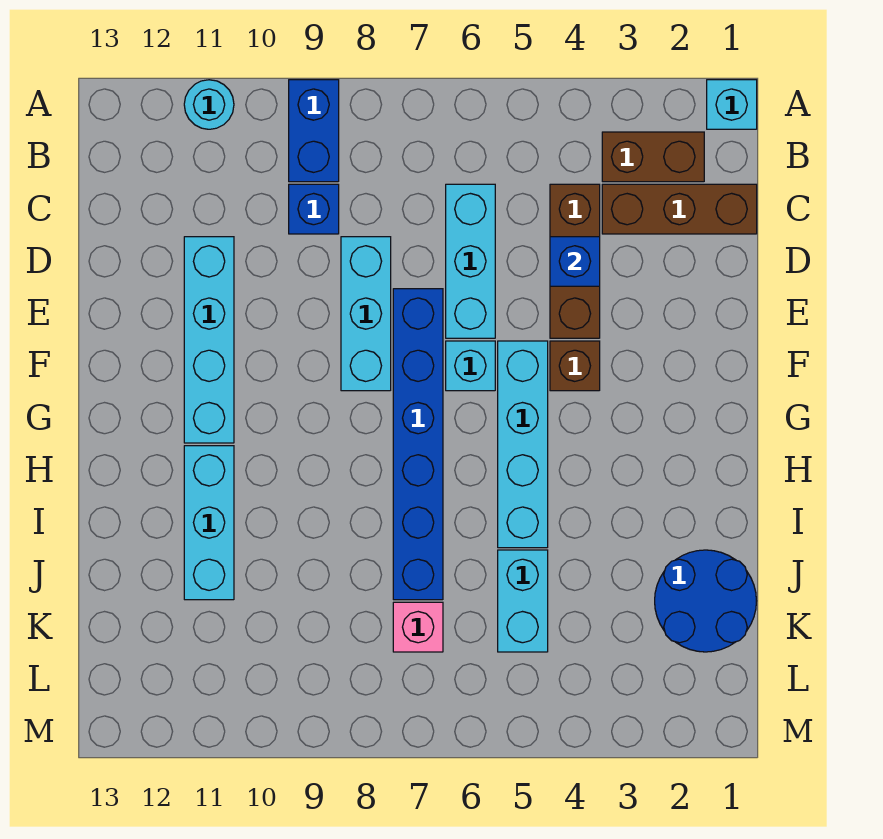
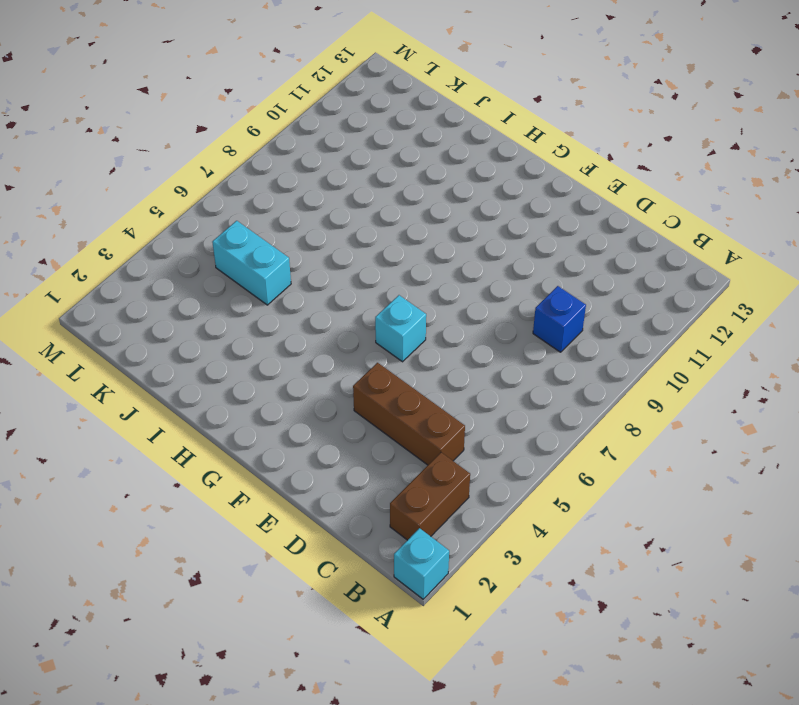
none -> blue 1x2 brick [289,80,339,182]
none -> cyan 1x1 round brick [184,80,234,129]
none -> brown 1x3 brick [602,184,757,234]

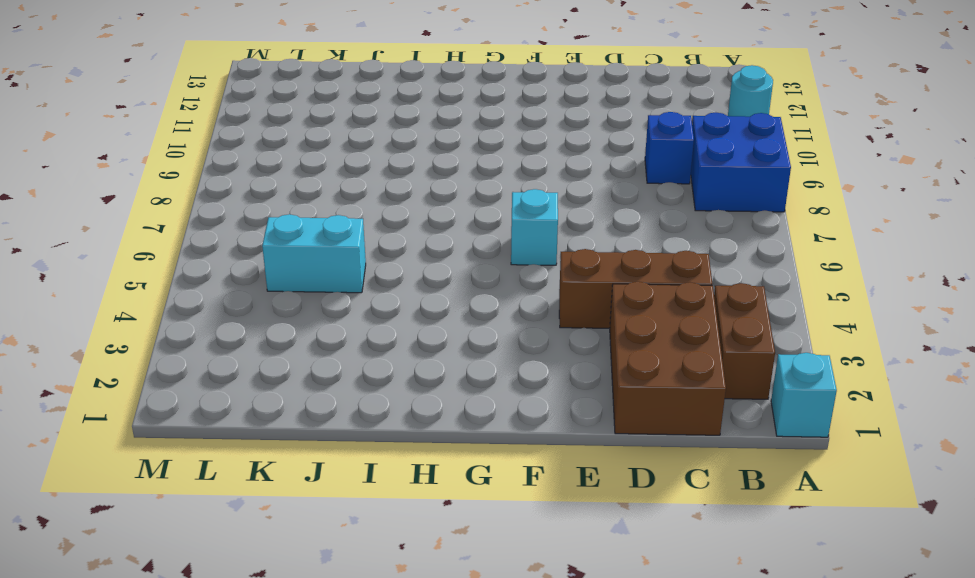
blue 2x2 brick [691,112,791,212] -> blue 1x2 brick [289,80,339,182]
brown 2x3 brick [610,282,726,435] -> brown 1x3 brick [602,184,757,234]
none -> cyan 1x3 brick [446,184,495,338]
none -> cyan 1x3 brick [341,237,391,391]
none -> cyan 1x4 brick [184,237,234,443]

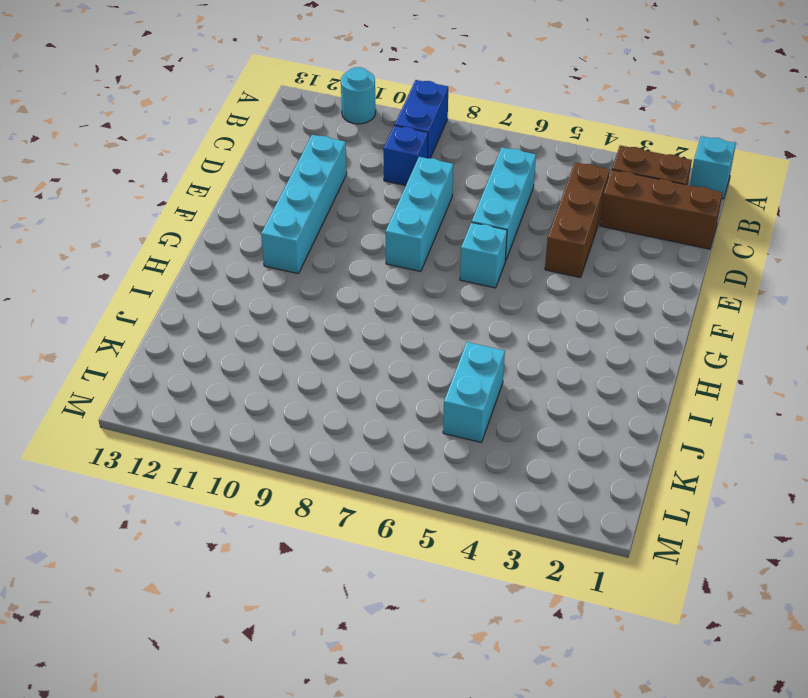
none -> blue 1x6 brick [393,289,443,600]
none -> brown 1x1 brick [550,341,600,391]
none -> cyan 1x4 brick [498,341,548,548]

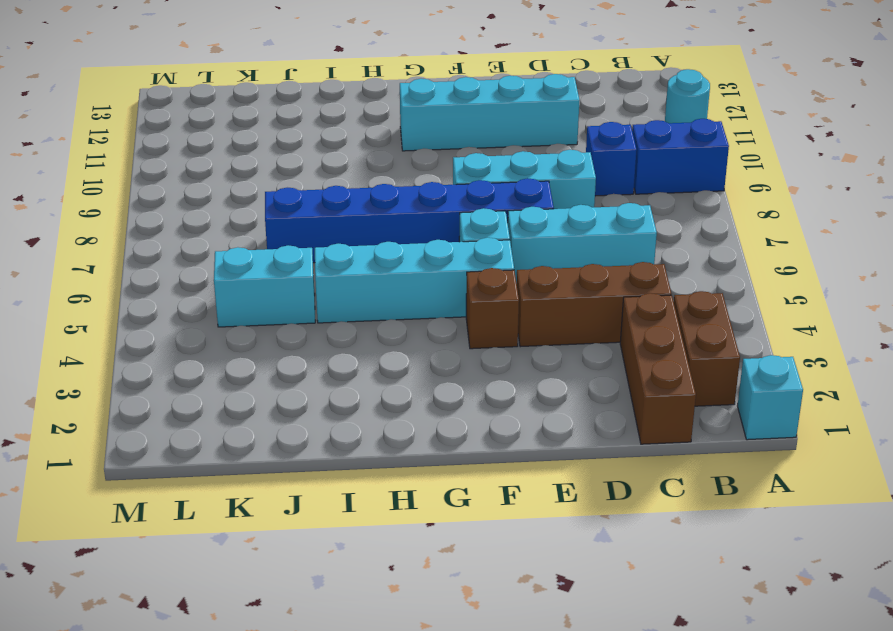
none -> cyan 1x3 brick [184,446,234,600]
none -> blue 2x2 round brick [655,550,756,652]
none -> pink 1x1 brick [393,602,443,652]

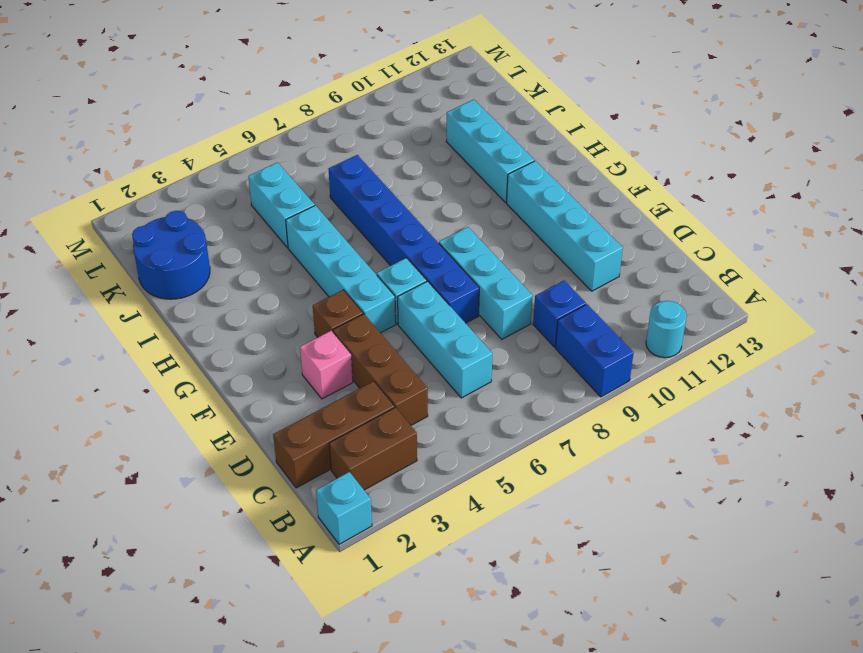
pink 1x1 brick [300,331,353,399] -> pink 1x1 brick moved to [393,602,443,652]
none -> blue 1x1 brick [550,237,600,286]

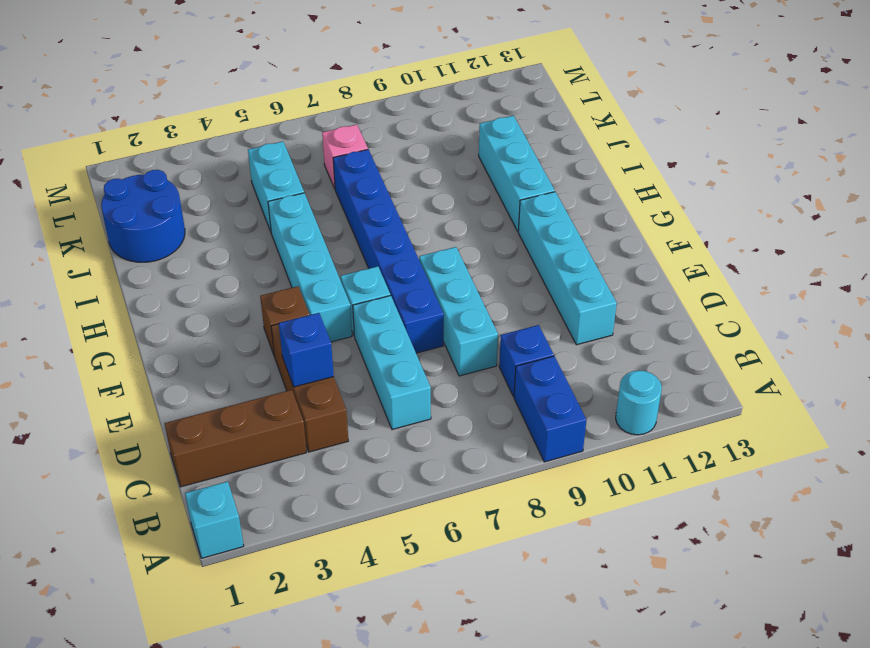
none -> brown 1x2 brick [602,132,704,182]

